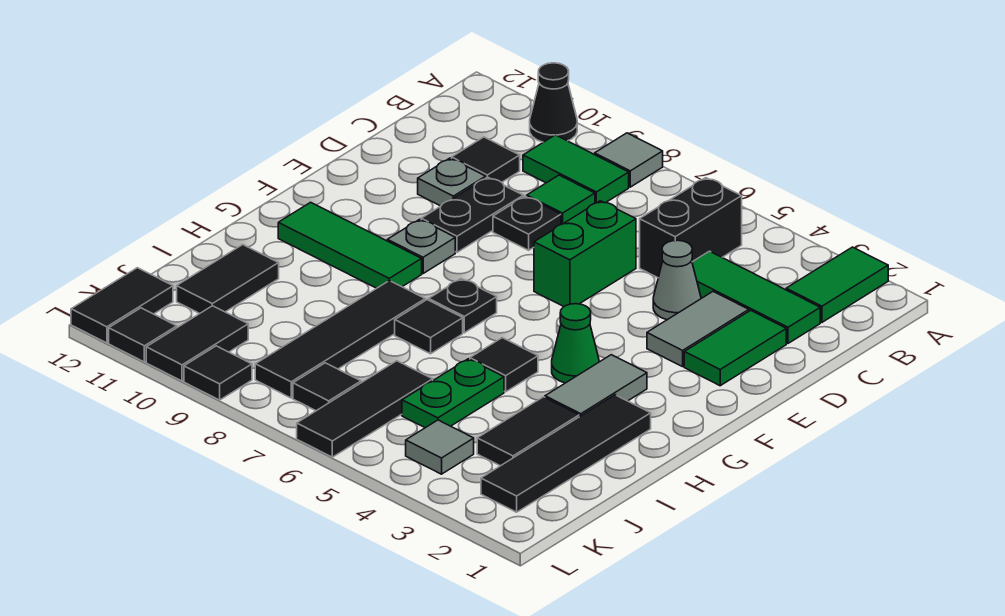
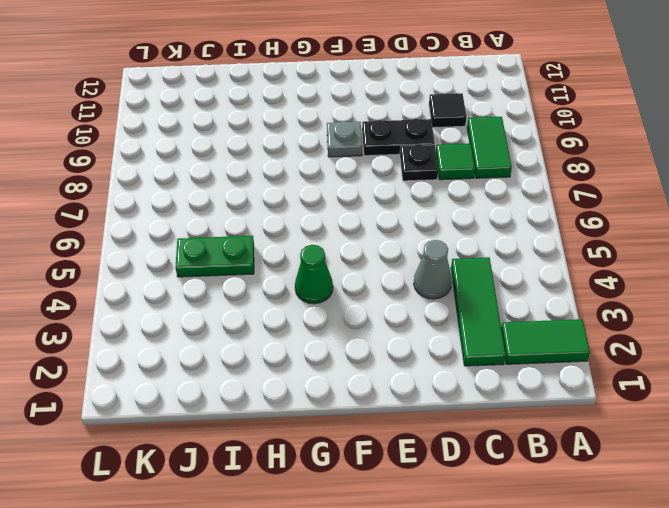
none -> grey 1x1 tile [595,133,663,187]
none -> black 1x1 cone [530,63,577,142]
none -> black 1x2 brick [640,178,742,278]
none -> green 1x2 tile [684,310,786,386]

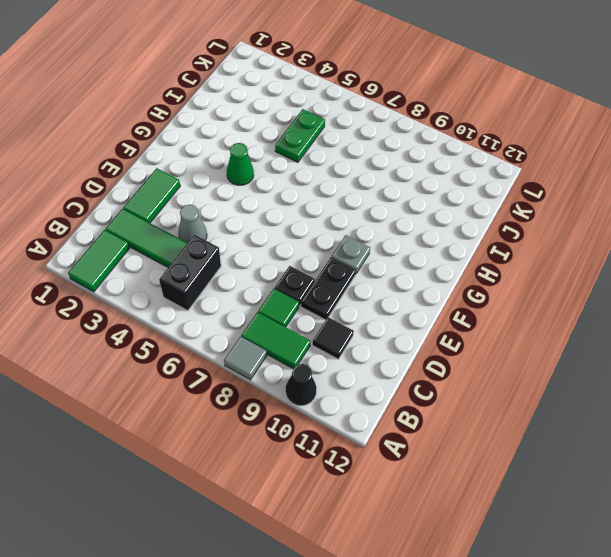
none -> grey 1x2 tile [647,292,749,367]
none -> green 1x2 brick [534,201,636,307]
none -> grey 1x1 plate [418,158,486,206]
none -> grey 1x2 tile [545,355,647,417]

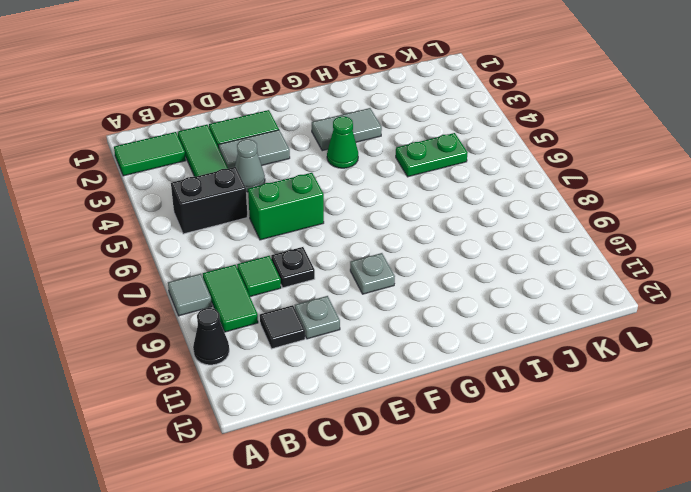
none -> black 1x2 plate [421,177,523,252]
none -> black 1x1 plate [429,279,497,333]
none -> green 1x3 tile [278,202,422,288]
none -> black 1x4 tile [481,395,651,512]

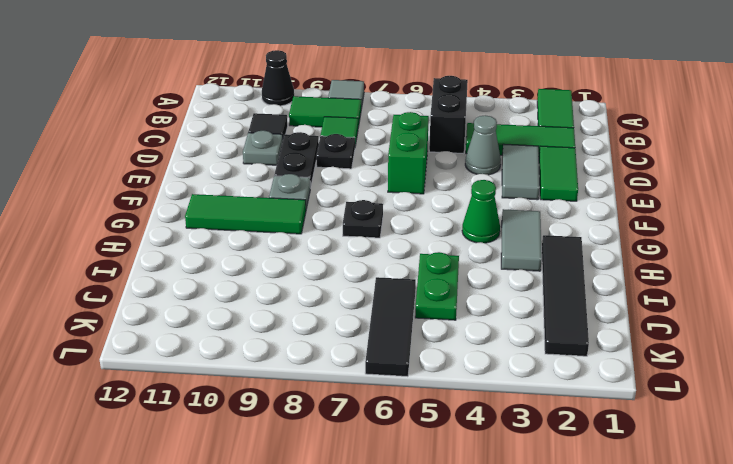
none -> black 1x1 tile [470,338,538,392]
none -> black 1x1 tile [395,300,463,354]
none -> black 1x4 tile [255,281,425,398]
none -> black 1x2 tile [477,397,579,466]

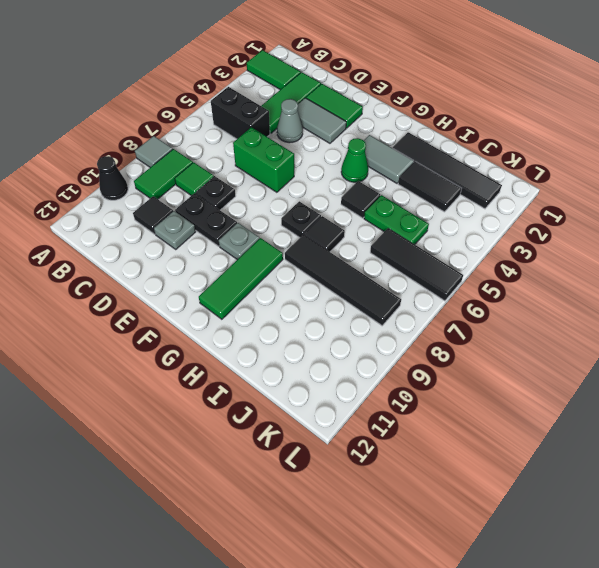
none -> black 1x2 tile [177,245,279,314]
none -> grey 1x1 tile [406,420,474,474]
none -> black 1x1 tile [293,363,361,411]
none -> black 1x2 tile [146,306,248,381]

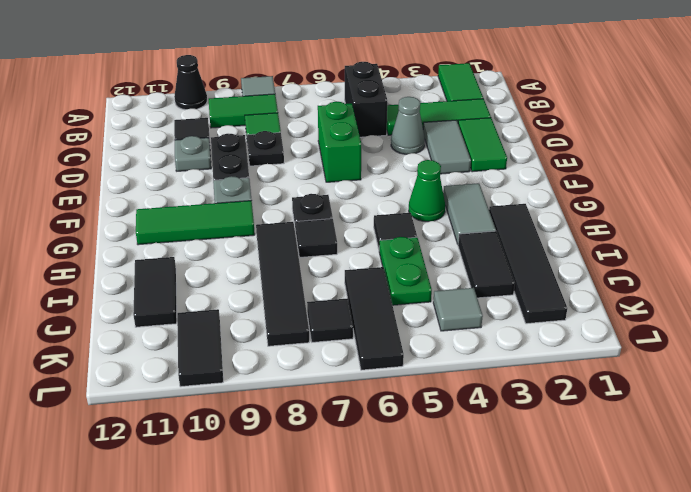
none -> black 1x2 tile [71,268,173,343]
none -> black 1x1 tile [184,346,252,400]
none -> black 1x1 tile [109,308,177,362]

